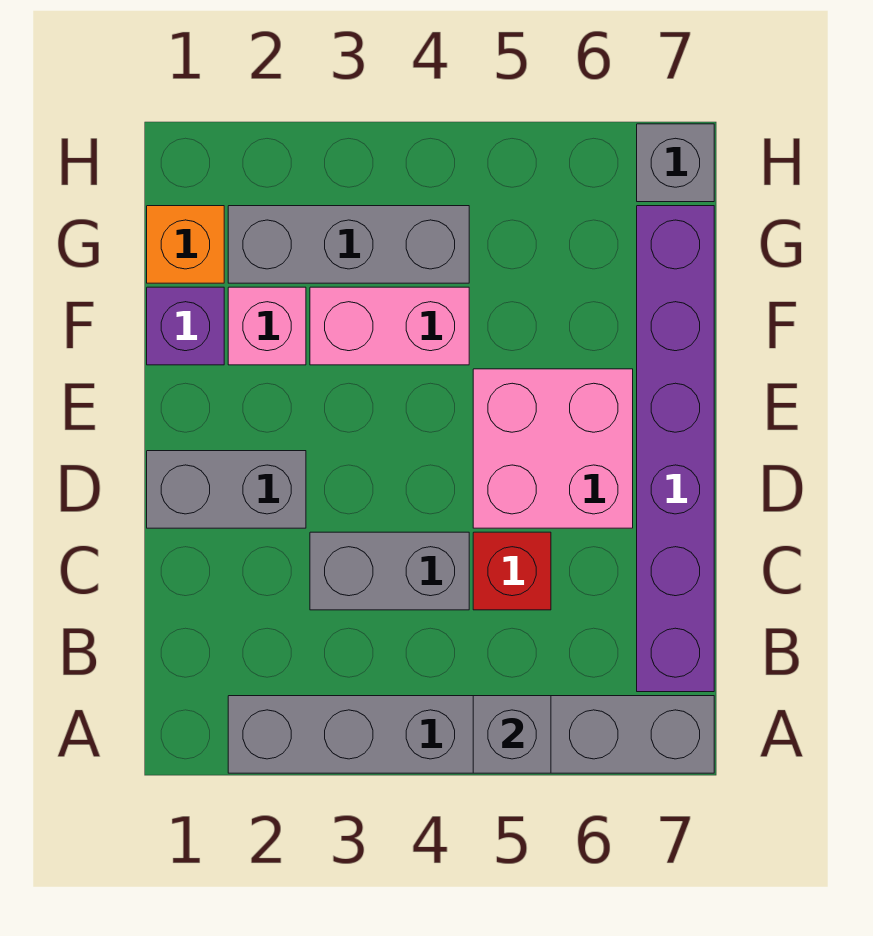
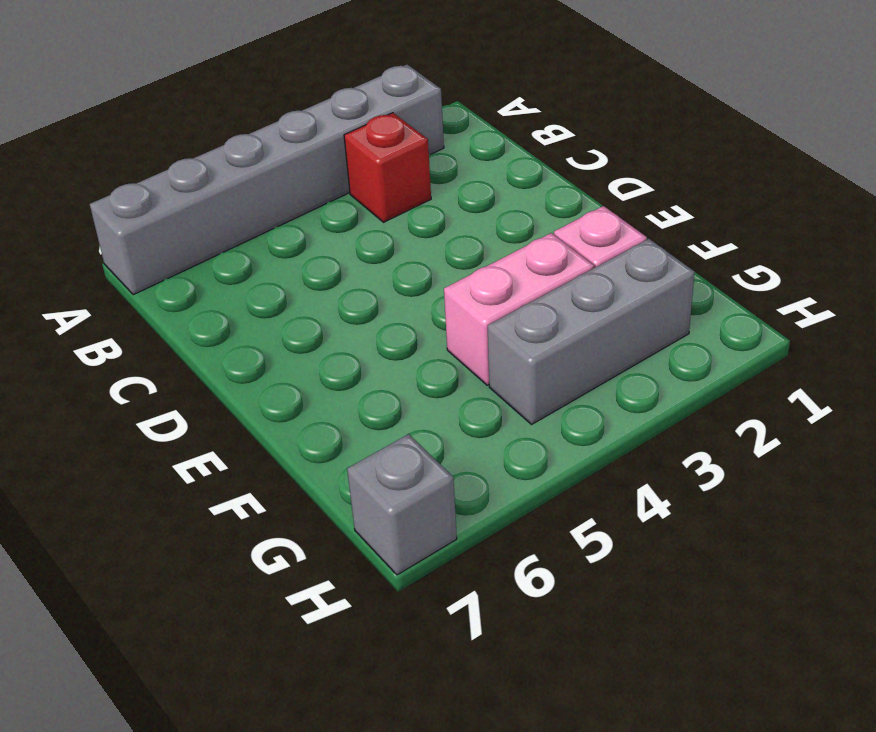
red 1x1 brick [344,113,431,222] -> red 1x1 brick moved to [473,532,551,610]
none -> purple 1x6 brick [637,206,714,692]
none -> grey 1x2 brick [310,532,469,610]
none -> grey 1x2 brick [147,451,306,528]

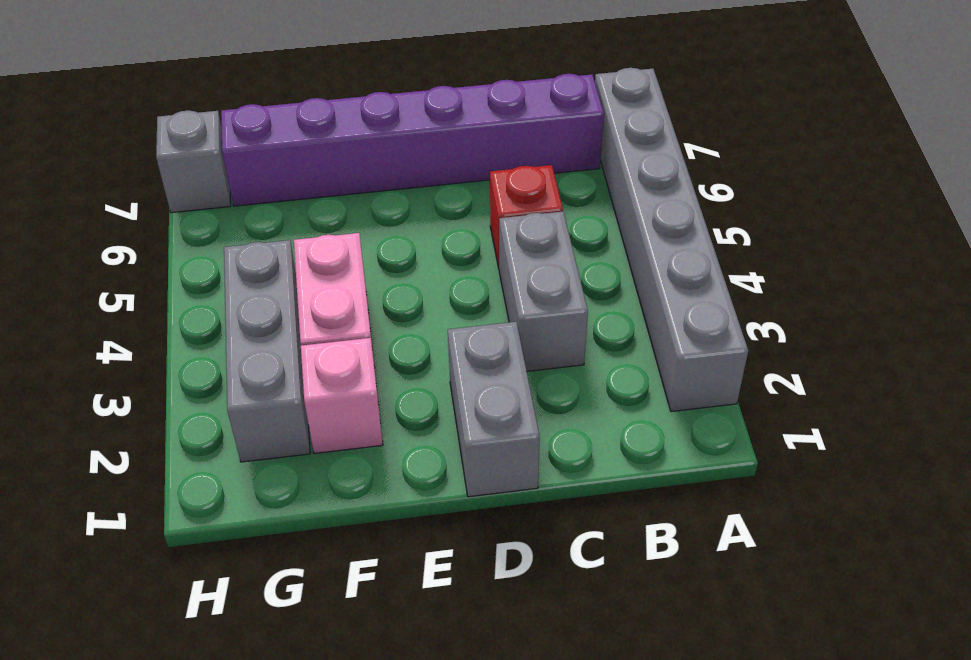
none -> pink 2x2 brick [473,369,633,528]
none -> purple 1x1 brick [147,287,224,365]
none -> orange 1x1 brick [147,206,224,283]

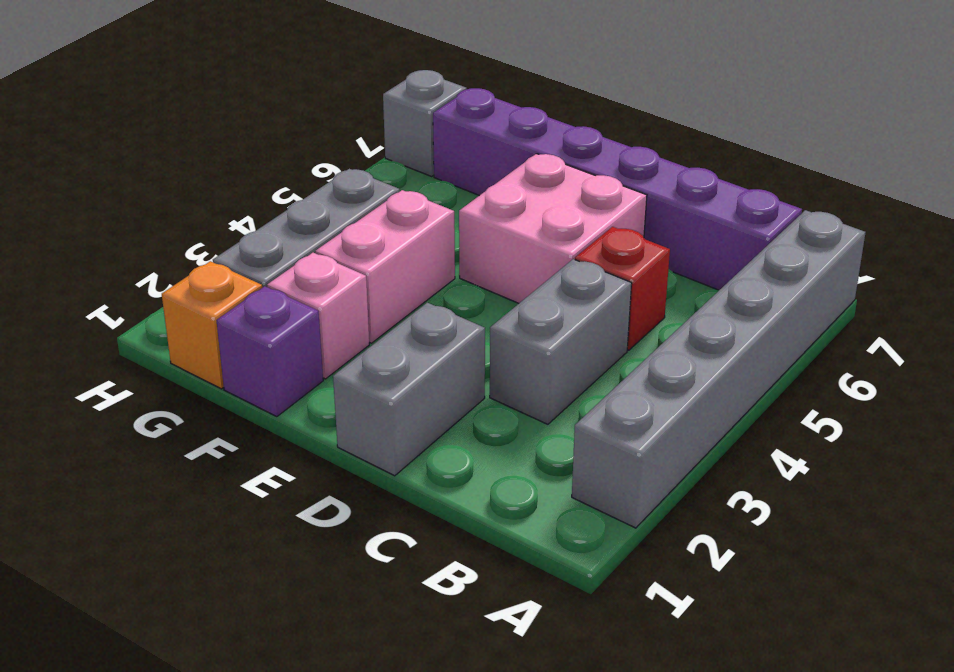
none -> grey 1x1 brick [473,696,551,773]

